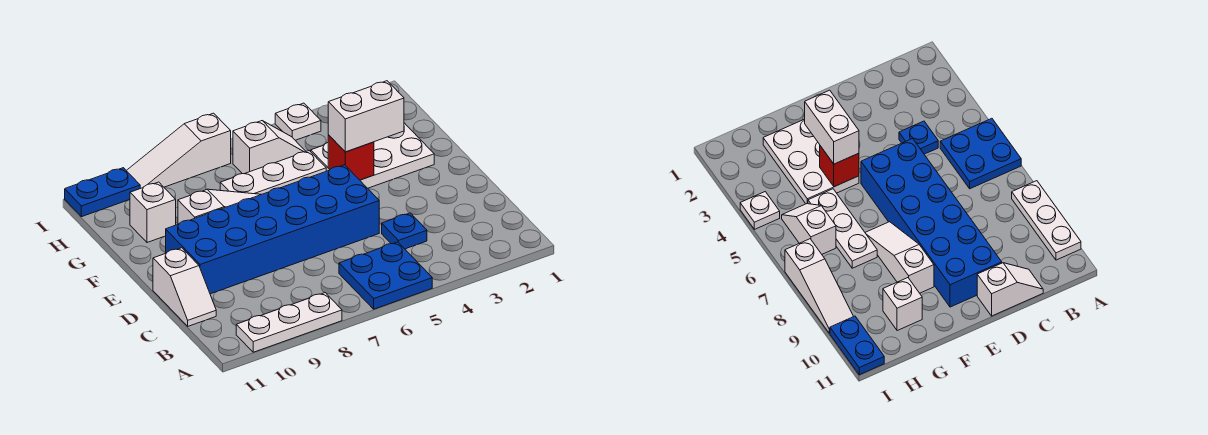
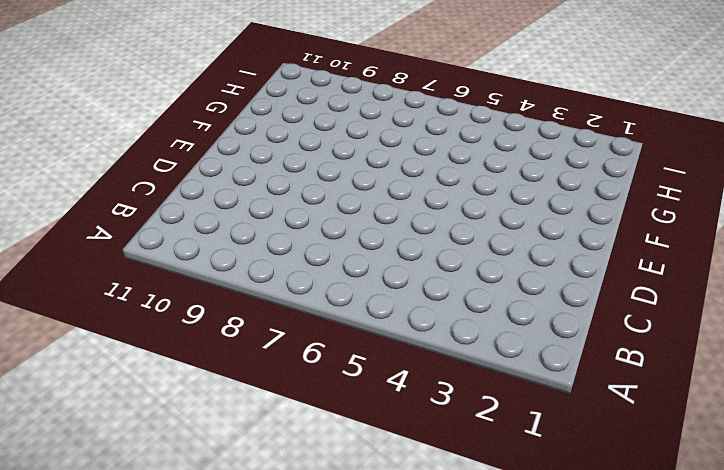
none -> blue 2x2 plate [339,242,432,309]
none -> white 1x3 plate [236,293,342,352]
none -> blue 1x1 plate [382,213,427,249]

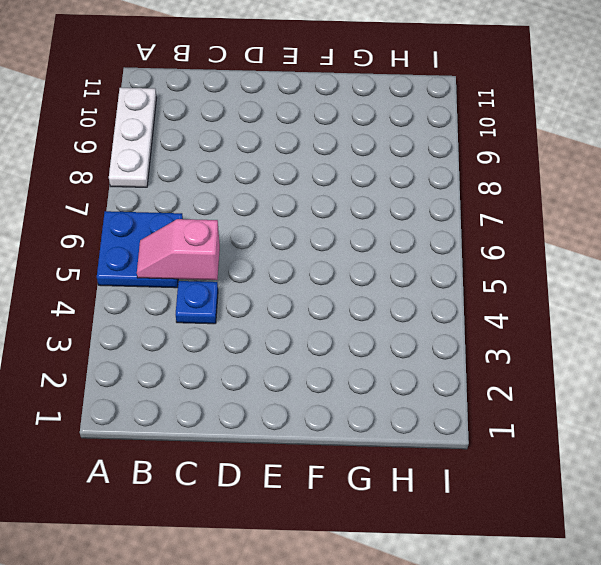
pink 1x2 slope [137,219,220,280] -> none
none -> white 1x2 slope [153,248,216,326]
none -> blue 2x6 brick [166,165,379,294]
none -> white 2x3 plate [310,123,434,188]

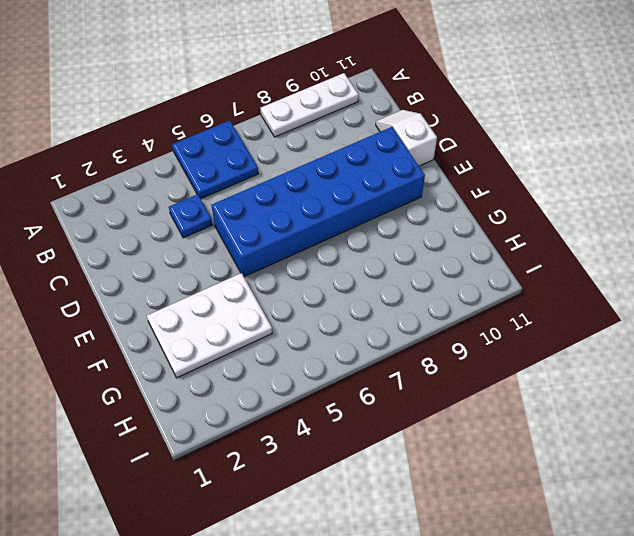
none -> white 1x3 slope [178,189,261,224]
none -> white 1x3 plate [220,151,326,194]
none -> white 1x1 brick [130,182,176,242]

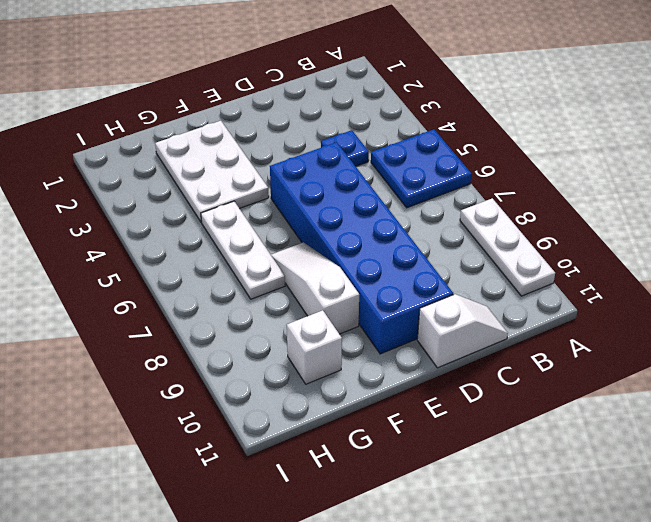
none -> white 1x2 slope [233,121,306,174]
none -> white 1x1 plate [275,103,321,140]
none -> white 1x3 slope [126,113,231,188]

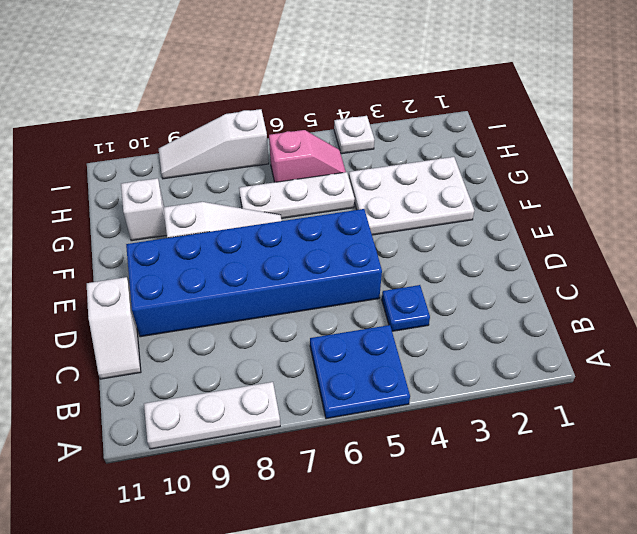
pink 1x2 slope [269,130,346,182] -> white 1x2 slope [233,121,306,174]
none -> blue 1x2 plate [65,168,140,217]
none -> red 1x1 brick [328,135,374,180]
none -> white 1x2 brick [328,81,404,152]

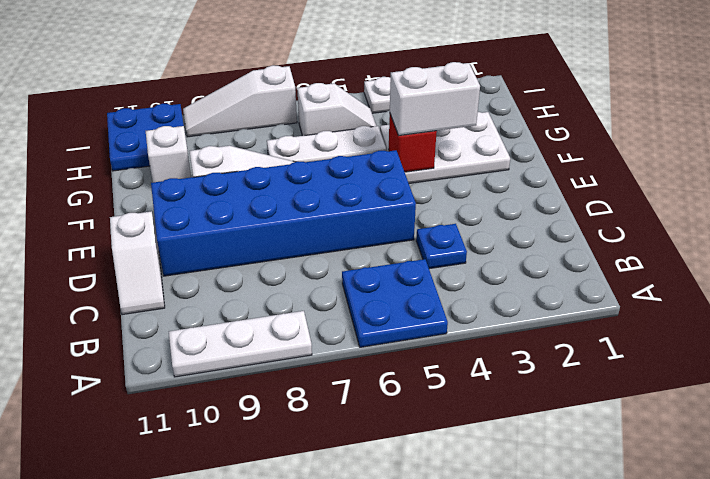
blue 2x2 plate [107,104,184,171] -> blue 1x2 plate [65,168,140,217]

